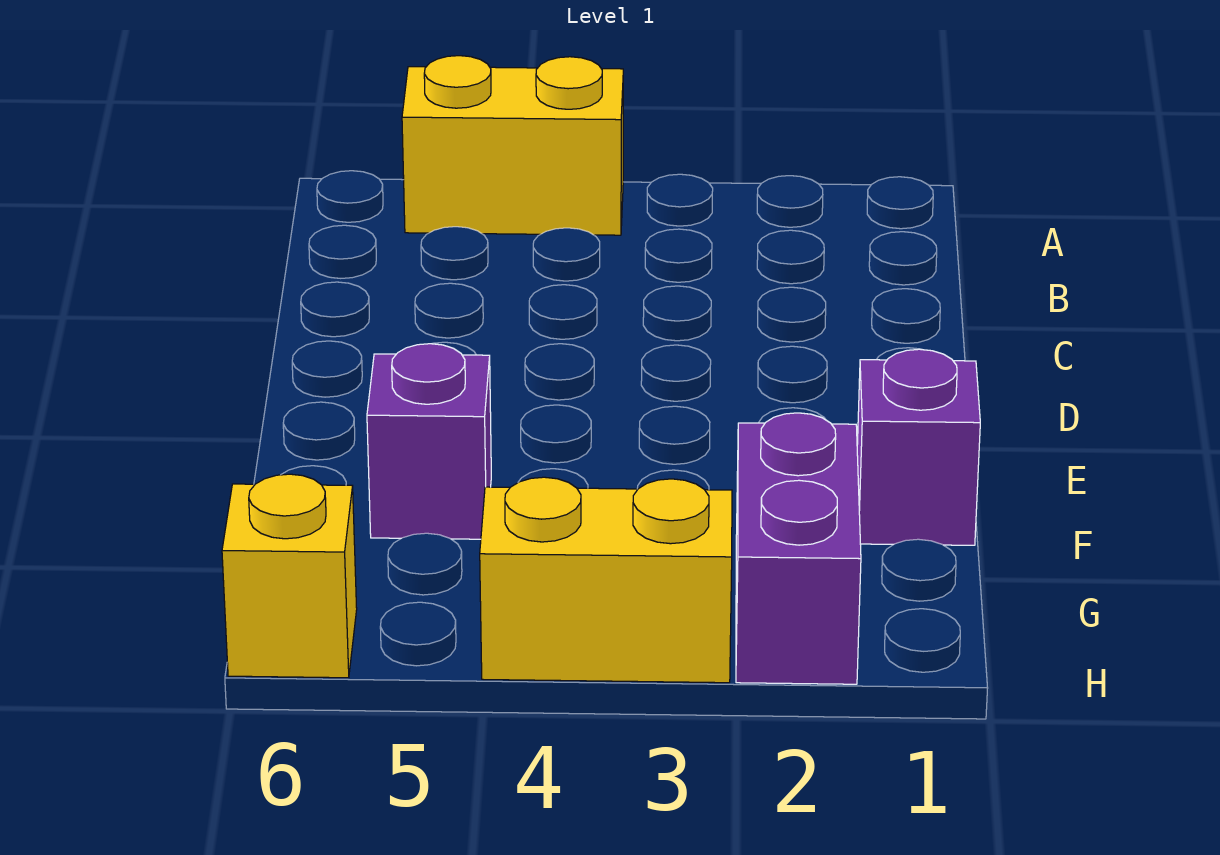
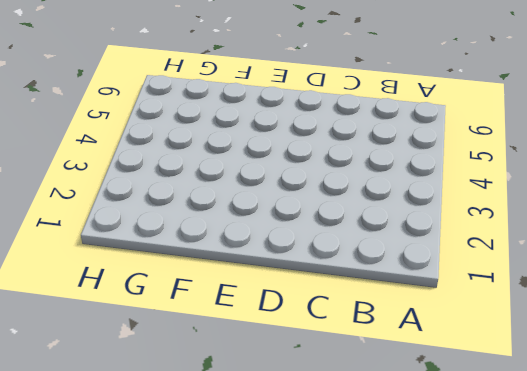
none -> yellow 1x2 brick [402,56,623,235]
none -> purple 1x1 brick [857,349,980,545]

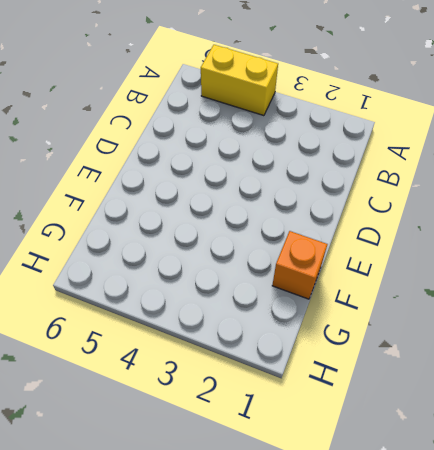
orange 1x1 brick [272,231,328,299] -> purple 1x1 brick [857,349,980,545]
none -> purple 1x1 brick [367,344,491,539]
none -> purple 1x2 brick [736,413,861,684]

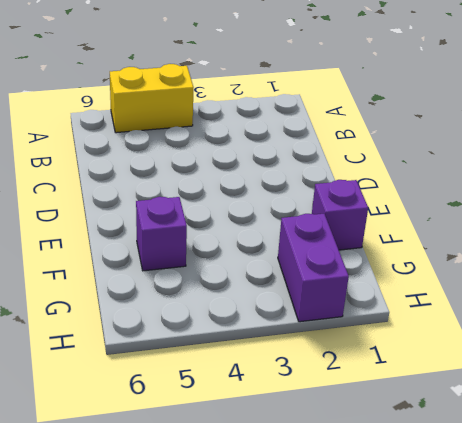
none -> yellow 1x2 brick [480,477,732,683]
none -> yellow 1x1 brick [222,474,357,678]

